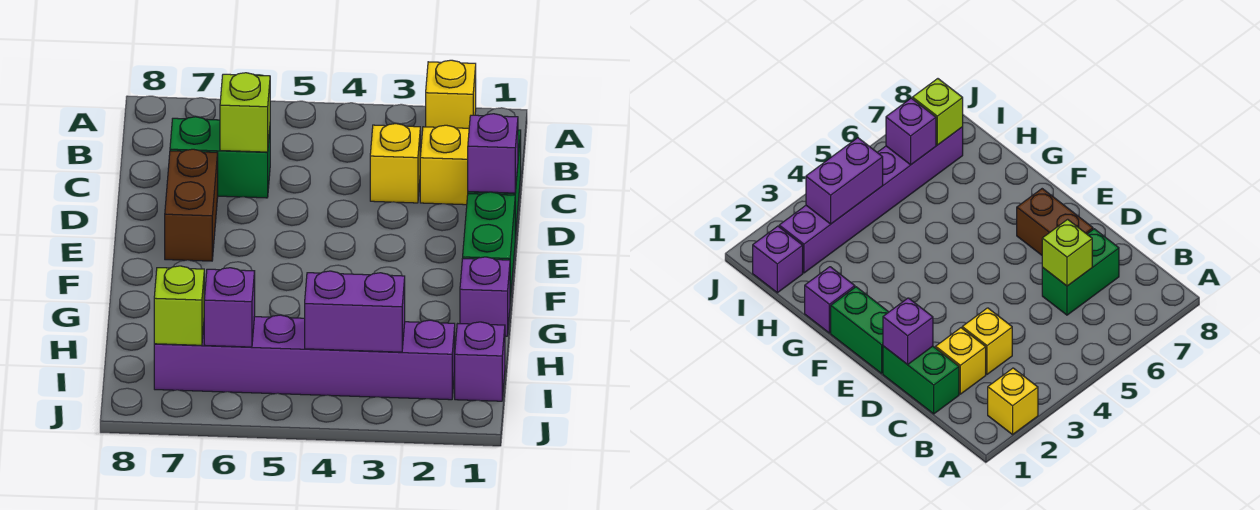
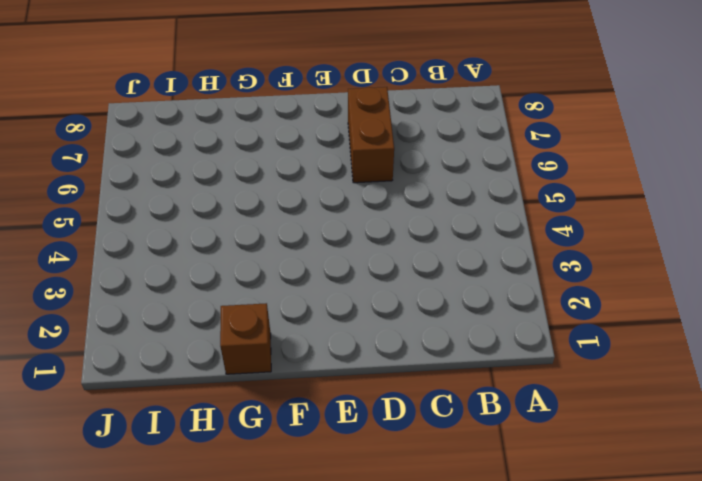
brown 1x2 brick [348,87,394,183] -> brown 1x2 brick turned to [165,149,218,261]
brown 1x1 brick [220,303,271,374] -> purple 1x1 brick [460,257,510,336]
none -> yellow 1x1 brick [426,60,476,128]
none -> green 1x2 brick [883,346,959,414]
none -> yellow 1x1 brick [420,125,469,205]

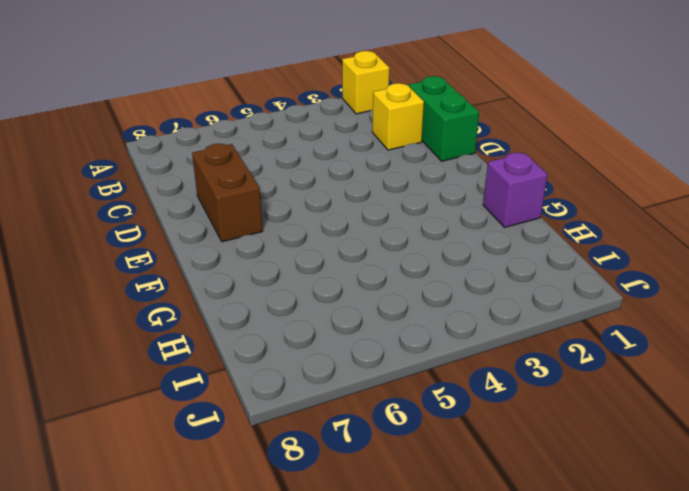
none -> yellow 1x1 brick [370,124,420,203]
none -> green 1x2 brick [170,117,270,198]
none -> green 1x2 brick [463,192,515,300]

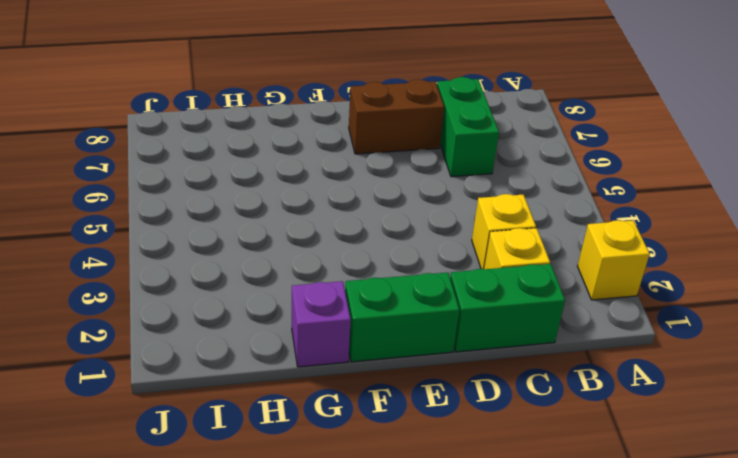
none -> purple 1x1 brick [455,322,505,401]
none -> purple 1x6 brick [154,315,455,400]
none -> lime 1x1 brick [220,73,270,152]

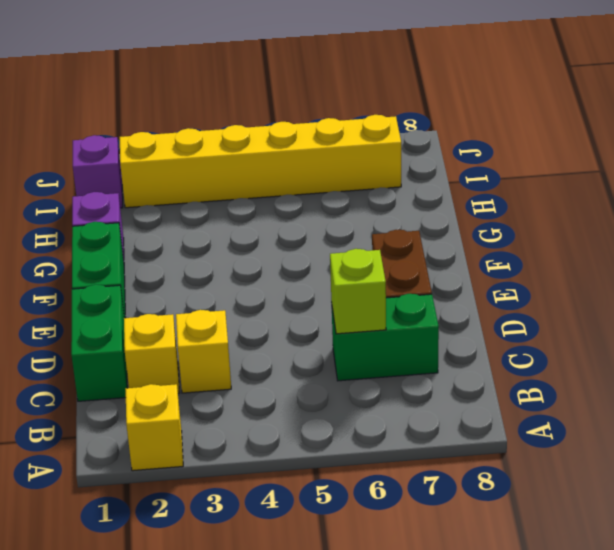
yellow 1x6 brick [120,115,401,208] -> purple 1x6 brick [154,315,455,400]
none -> purple 1x1 brick [468,114,518,193]
none -> purple 1x2 brick [305,271,405,352]
none -> purple 1x1 brick [204,268,255,347]

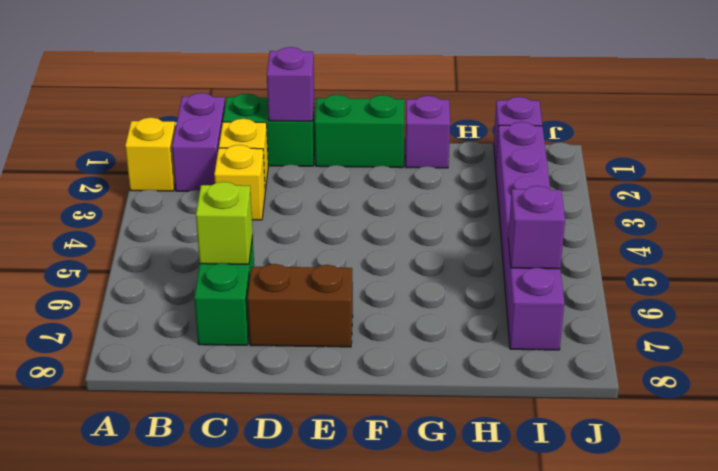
purple 1x2 brick [172,93,225,191] -> purple 1x2 brick moved to [305,271,405,352]
none -> lime 1x1 brick [154,266,204,345]

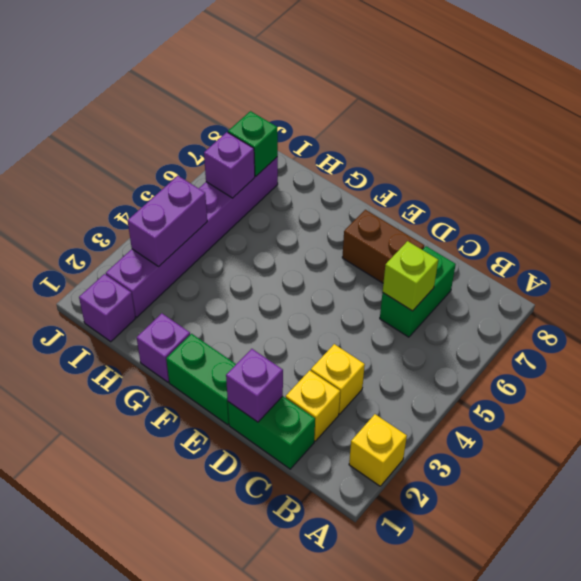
green 1x1 brick [228,111,278,176] -> lime 1x1 brick [154,266,204,345]

